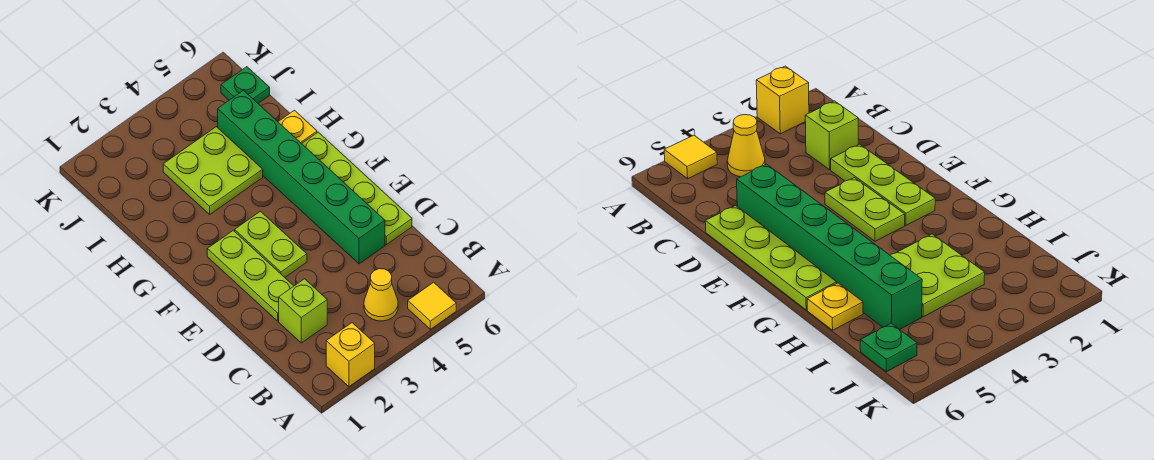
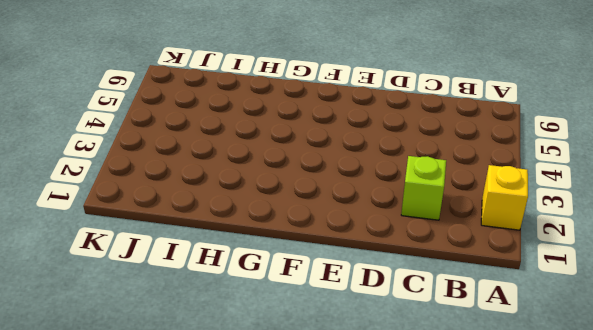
none -> yellow 1x1 tile [408,282,456,329]
none -> yellow 1x1 cone [364,269,398,321]

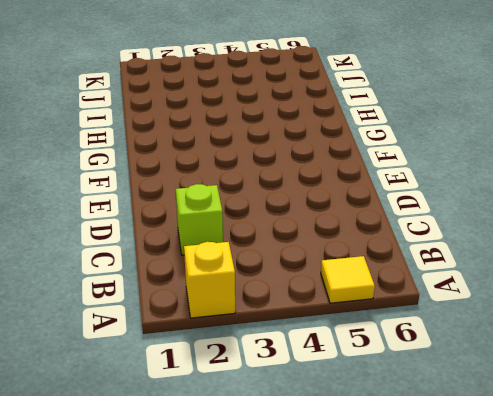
none -> yellow 1x1 cone [364,269,398,321]
none -> lime 1x3 plate [207,231,293,321]

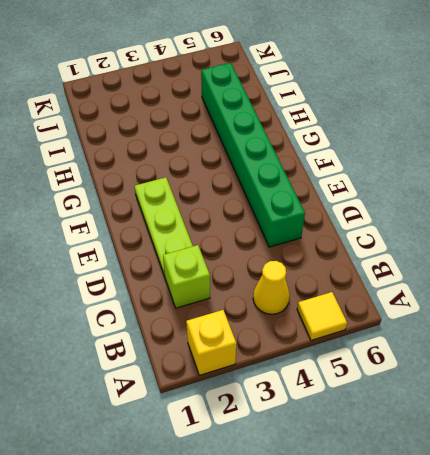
none -> lime 1x4 plate [302,132,412,245]
none -> lime 1x2 plate [235,211,307,277]

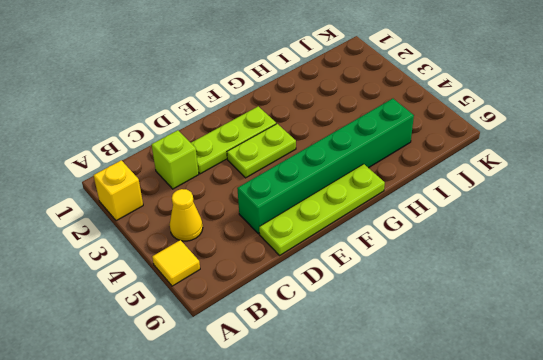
none -> lime 2x2 plate [163,127,263,214]
none -> yellow 1x1 plate [278,110,317,144]

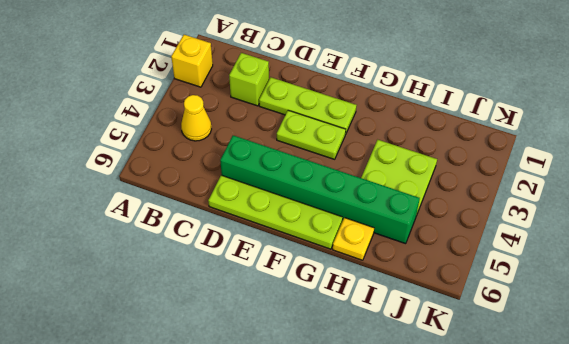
none -> yellow 1x1 tile [408,282,456,329]
none -> green 1x1 plate [221,67,270,103]

